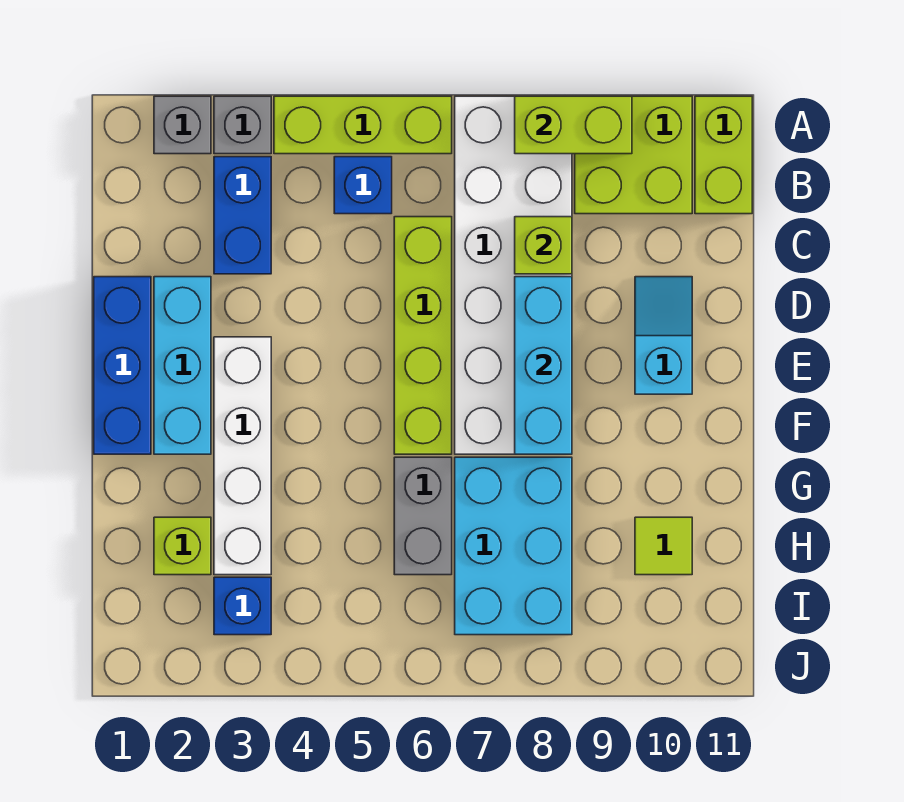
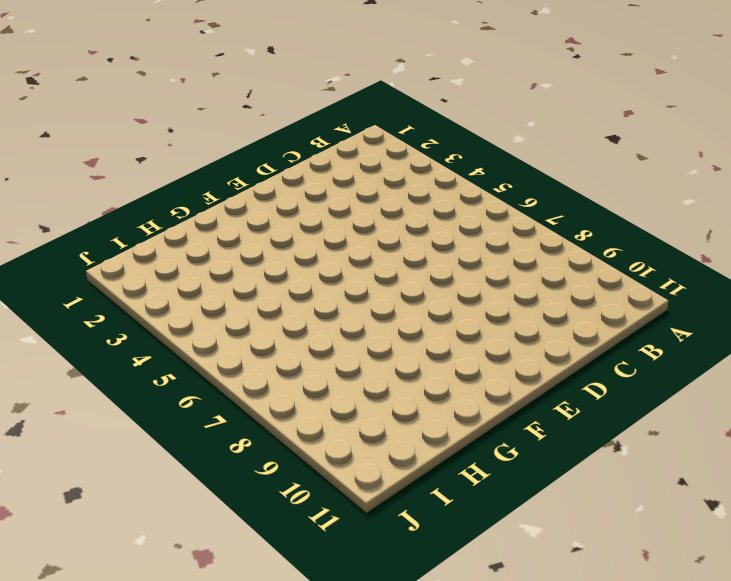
none -> grey 1x1 brick [154,96,211,154]
none -> grey 1x1 brick [214,96,271,154]
none -> lime 1x3 brick [274,96,452,154]

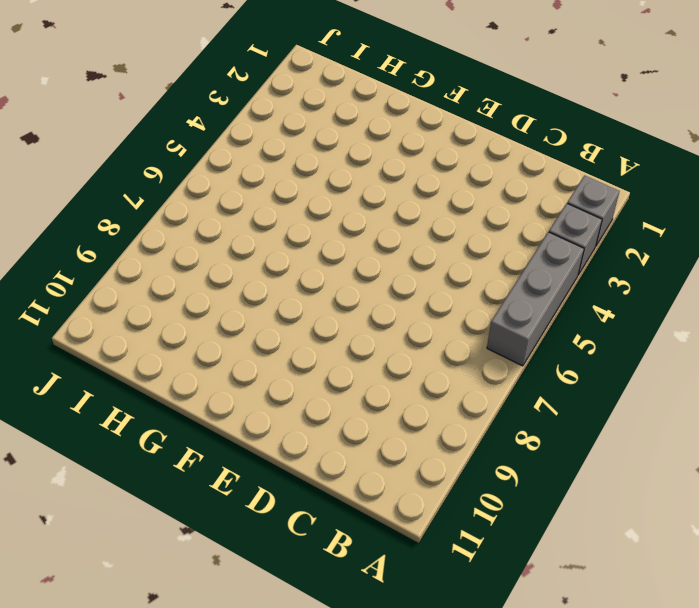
grey 1x3 brick [487,232,584,366] -> lime 1x3 brick [274,96,452,154]
none -> white 2x6 brick [455,96,572,454]
none -> lime 2x2 brick [575,96,692,214]
none -> lime 1x2 brick [695,96,752,214]

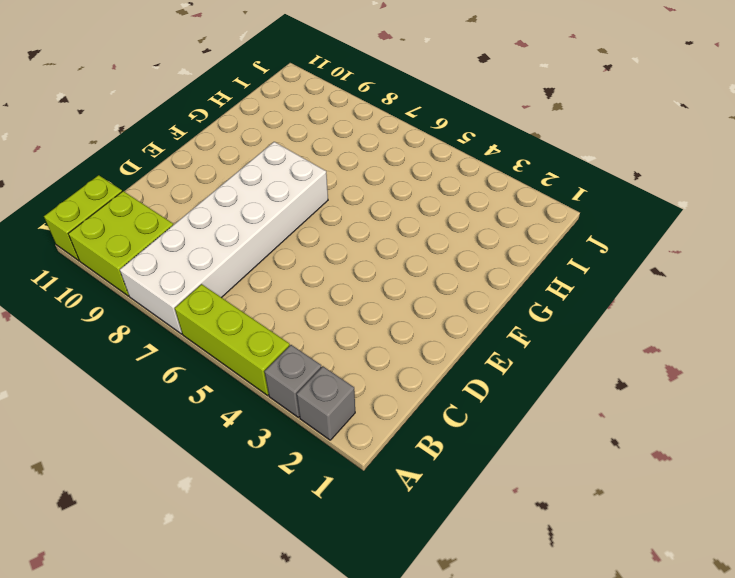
none -> blue 1x2 brick [214,157,271,274]
none -> blue 1x1 brick [334,157,392,214]
none -> lime 1x4 brick [394,217,452,454]

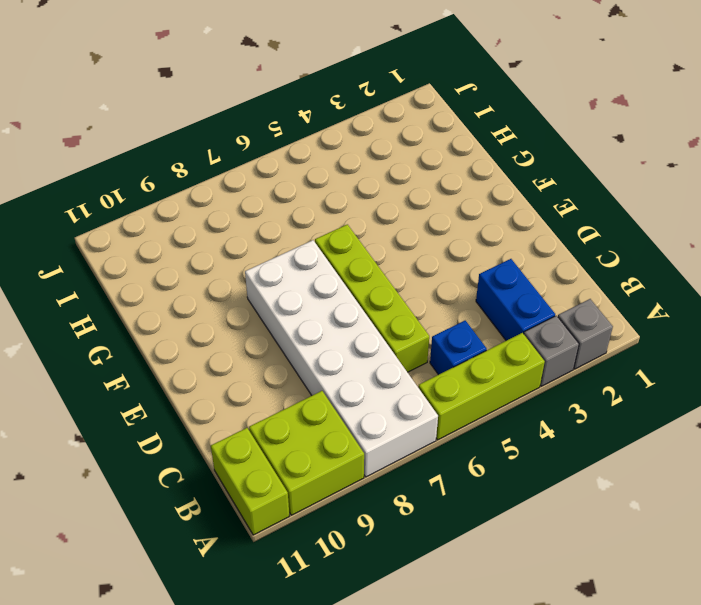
none -> blue 1x3 brick [94,277,151,454]
none -> cyan 1x3 brick [154,277,211,454]
none -> cyan 1x2 slope [635,277,692,394]

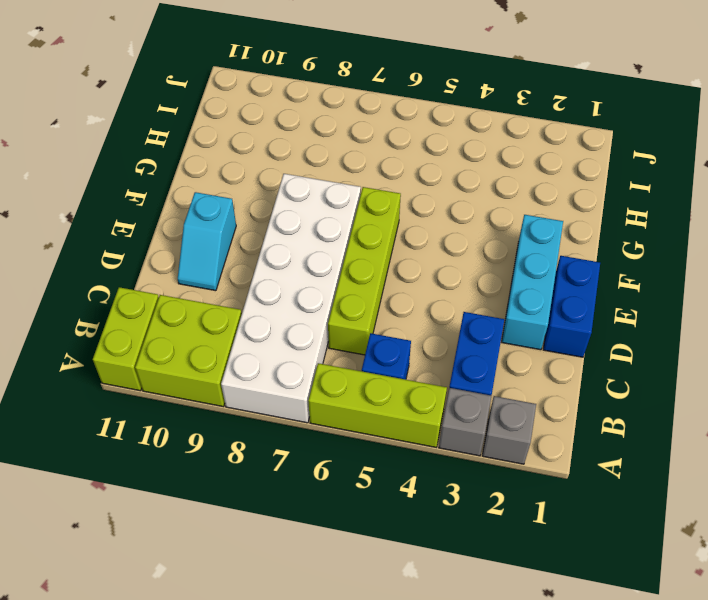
blue 1x2 brick [543,256,600,357] -> blue 1x3 brick [94,277,151,454]
none -> white 1x4 brick [214,337,271,575]
none -> grey 1x2 brick [394,457,452,575]
none -> cyan 2x3 brick [455,457,572,635]

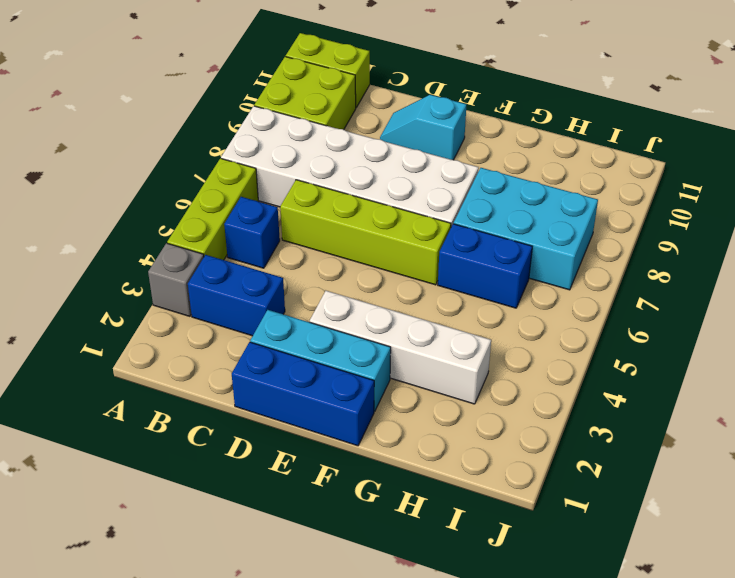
blue 1x2 brick [438,224,532,308] -> grey 1x2 brick [394,457,452,575]
none -> grey 1x1 brick [154,96,211,154]
none -> lime 1x1 brick [154,517,211,575]
none -> lime 1x1 tile [635,517,692,575]

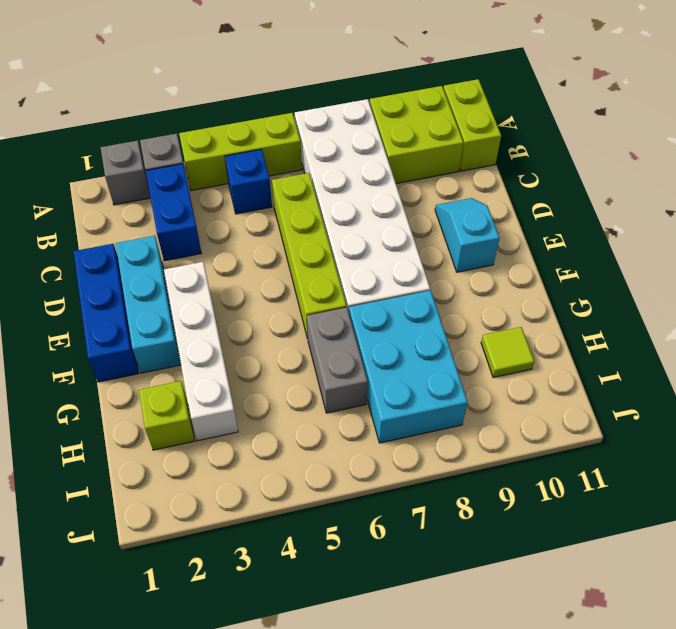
none -> blue 1x1 brick [214,577,271,635]
none -> lime 1x2 brick [515,96,632,154]
none -> lime 1x1 brick [515,217,572,274]

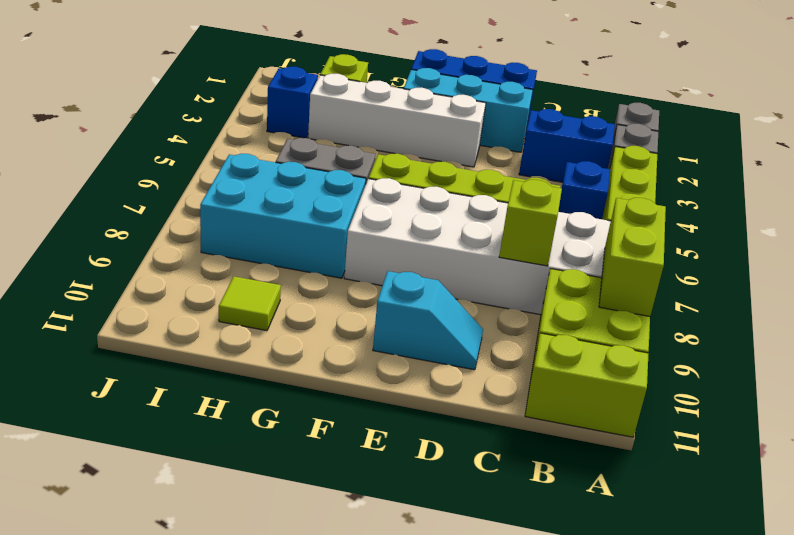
none -> cyan 1x3 brick [515,277,572,454]

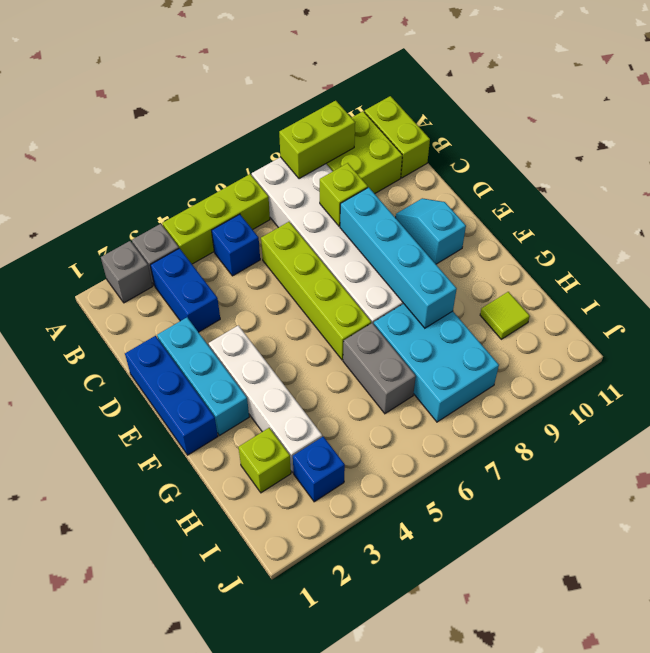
cyan 1x4 brick [340,187,457,328] -> cyan 1x3 brick [515,277,572,454]

